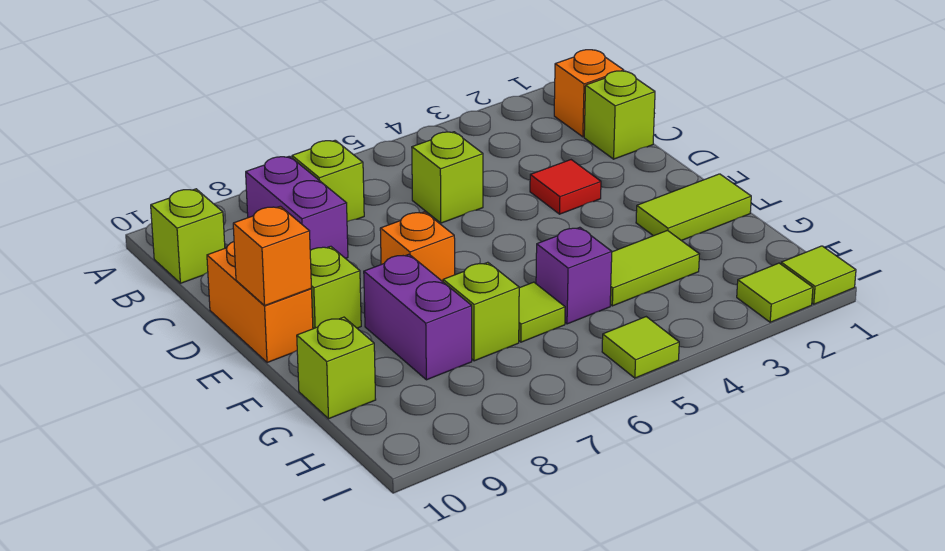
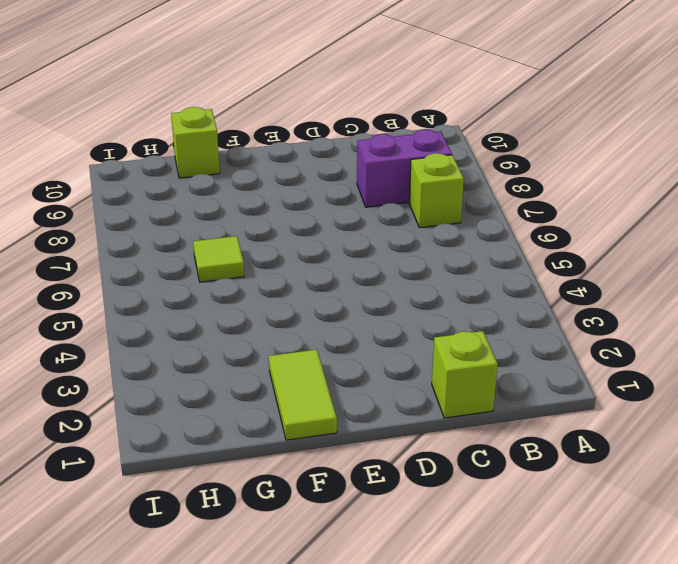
none -> orange 1x1 brick [554,50,624,137]
none -> lime 1x1 brick [151,189,225,283]
none -> lime 1x1 brick [412,132,483,223]

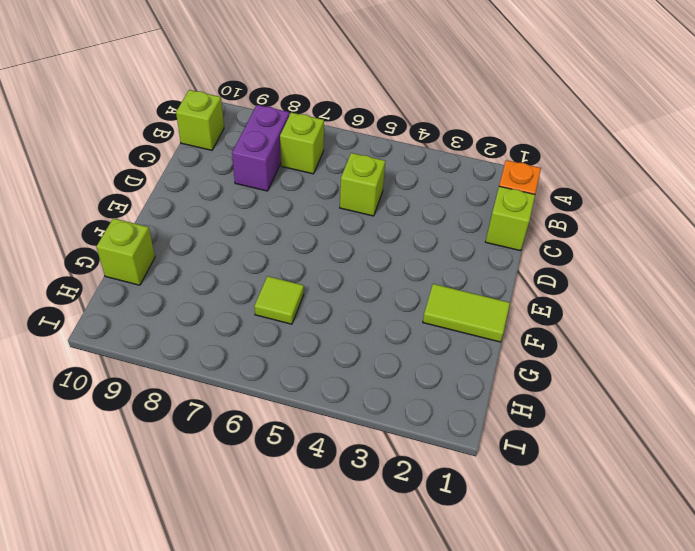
none -> red 1x1 tile [530,160,601,214]
none -> orange 1x2 brick [207,242,313,363]
none -> orange 1x1 brick [380,212,455,282]

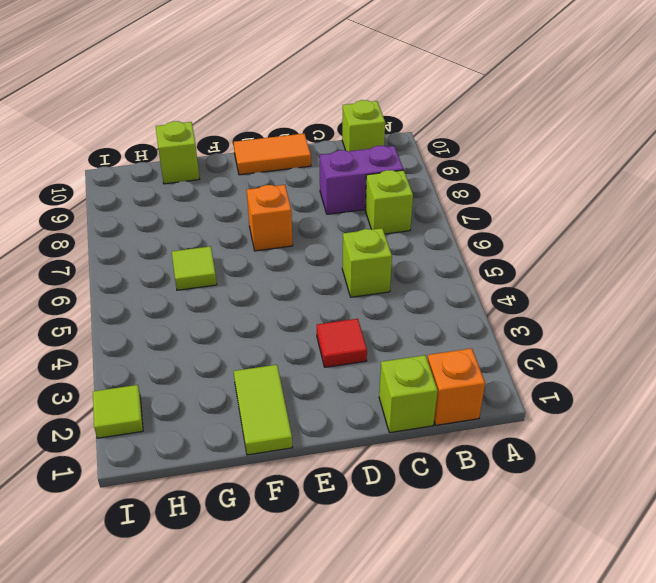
orange 1x2 tile [234,134,311,175] -> orange 1x2 brick [207,242,313,363]
none -> lime 1x1 brick [310,246,361,329]
none -> purple 1x2 brick [364,254,472,380]
none -> lime 1x2 tile [610,230,699,306]

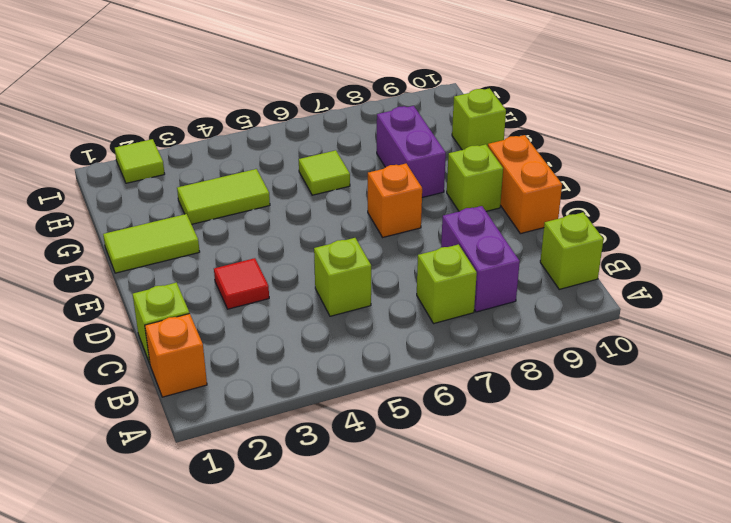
none -> purple 1x1 brick [536,227,612,324]
none -> lime 1x1 brick [443,262,519,361]
none -> lime 1x1 tile [781,246,856,304]

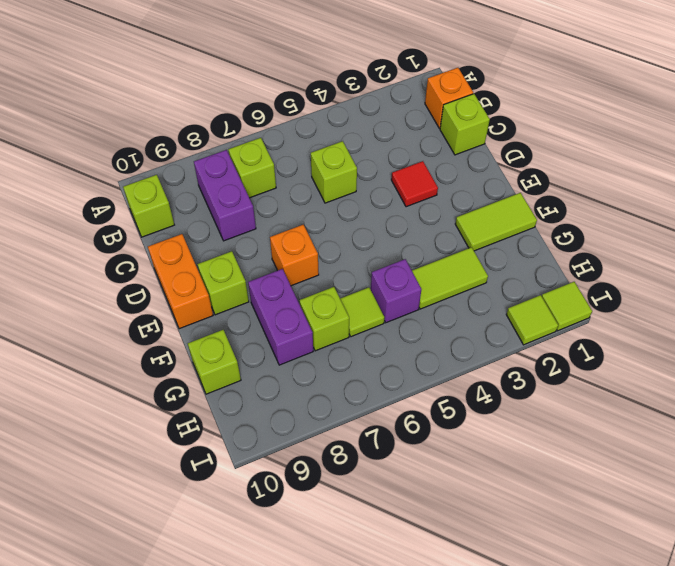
none -> lime 1x1 tile [602,317,679,378]
none -> orange 1x1 brick [233,206,311,305]

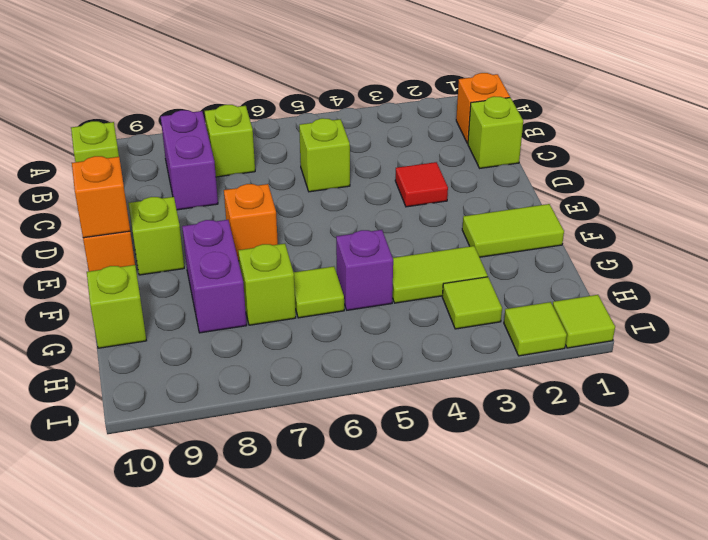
lime 1x1 tile [442,277,502,329] -> lime 1x1 tile moved to [602,317,679,378]

